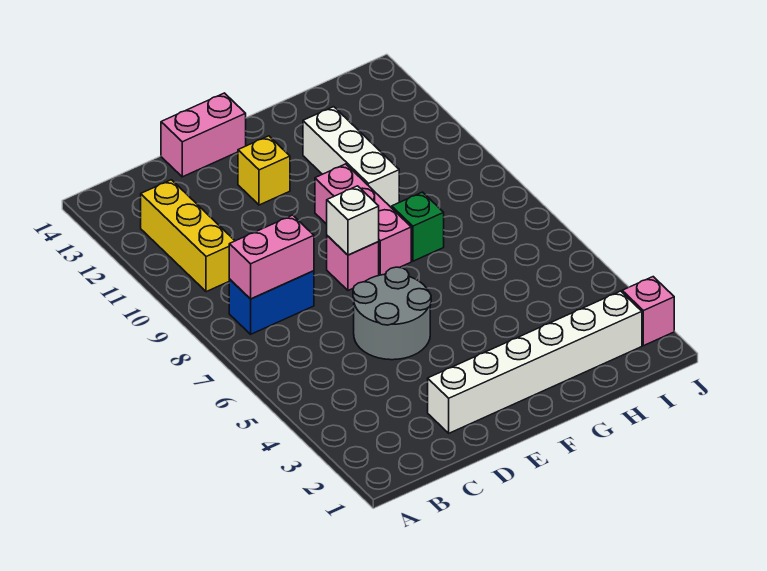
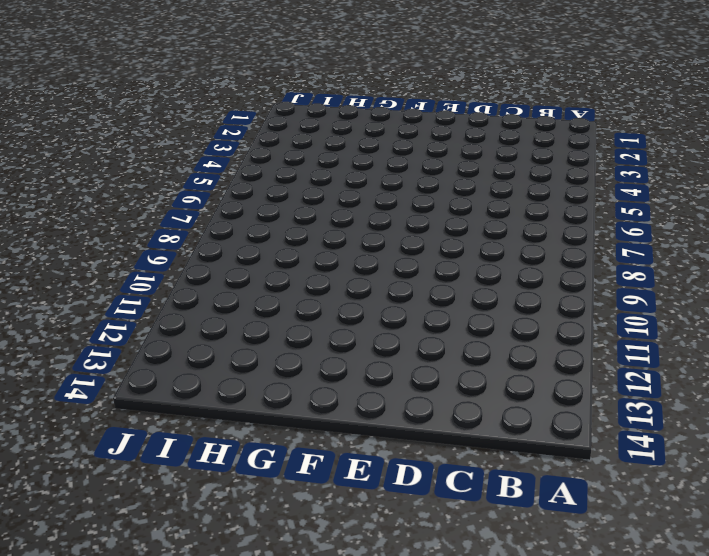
none -> blue 1x2 brick [229,271,314,334]
none -> yellow 1x3 brick [141,180,235,292]
none -> white 1x6 brick [428,291,642,433]

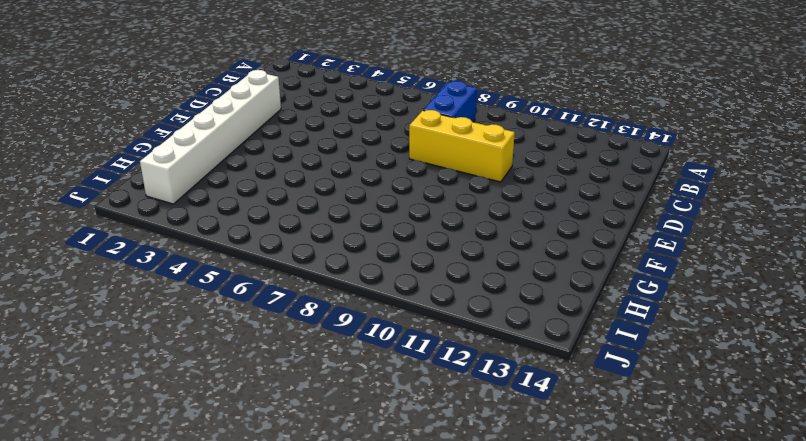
yellow 1x3 brick [409,110,515,182] -> yellow 1x3 brick moved to [141,180,235,292]
none -> grey 2x2 round brick [353,267,431,360]
none -> pink 1x2 brick [161,93,246,177]
none -> pink 1x1 brick [327,236,379,290]

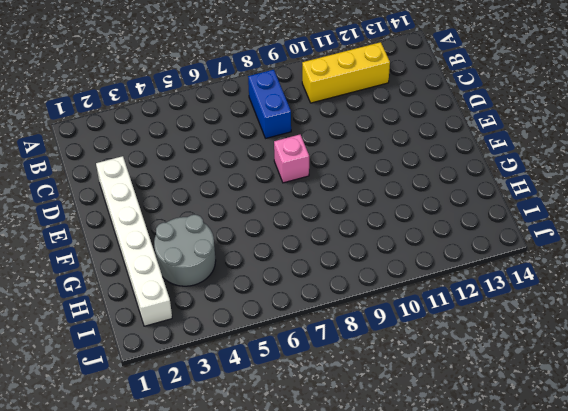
grey 2x2 round brick [154,215,216,286] -> grey 2x2 round brick moved to [353,267,431,360]
none -> pink 1x2 brick [161,93,246,177]
none -> yellow 1x1 brick [238,136,290,205]
none -> pink 1x3 brick [315,164,411,275]

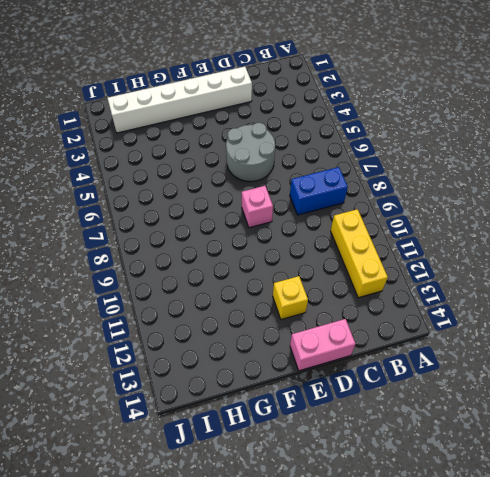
none -> pink 1x3 brick [315,164,411,275]
none -> green 1x1 brick [392,192,444,261]
none -> white 1x3 brick [303,107,399,208]

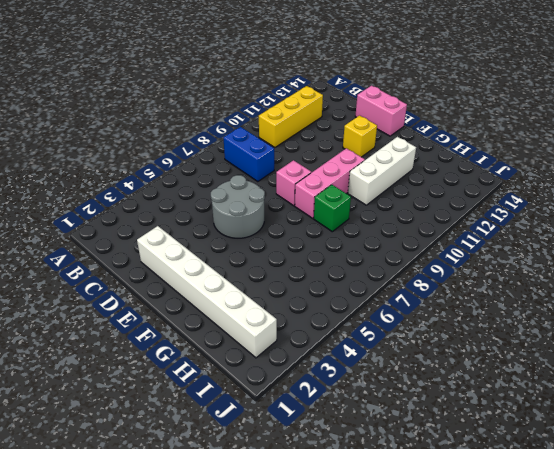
none -> pink 1x1 brick [622,277,674,346]
none -> pink 1x2 brick [229,215,314,299]
none -> white 1x1 brick [327,186,379,255]

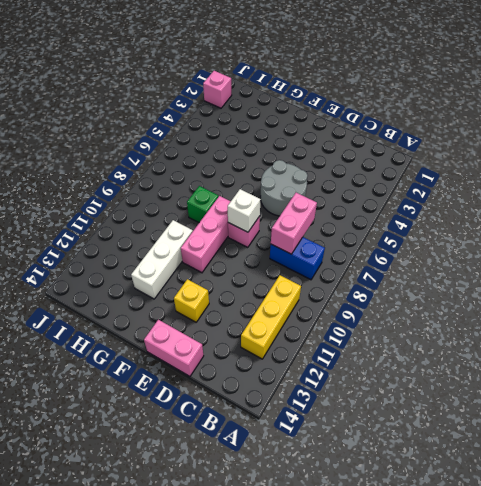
pink 1x2 brick [271,193,317,254] -> pink 1x2 brick turned to [229,215,314,299]
none -> white 1x6 brick [428,291,642,433]

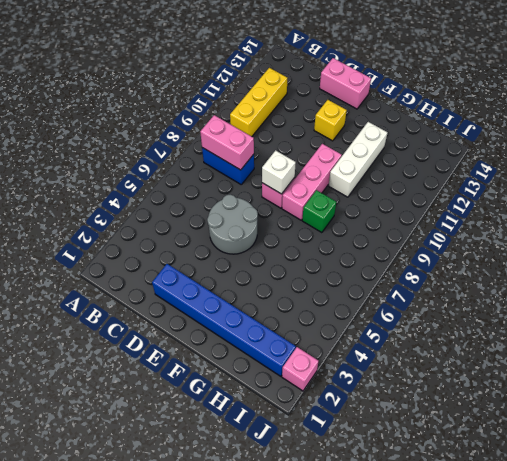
blue 1x6 brick [152,264,296,376] -> white 1x6 brick [428,291,642,433]

